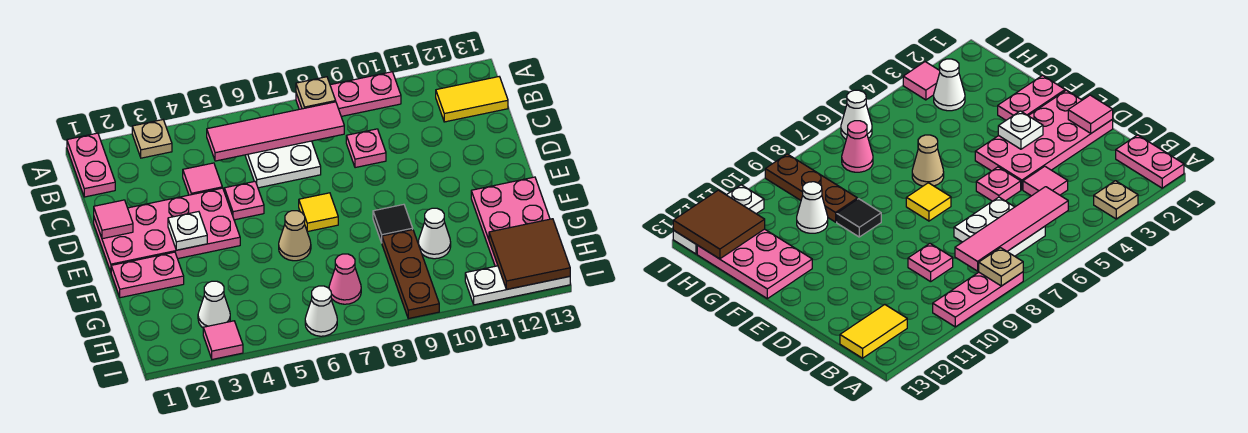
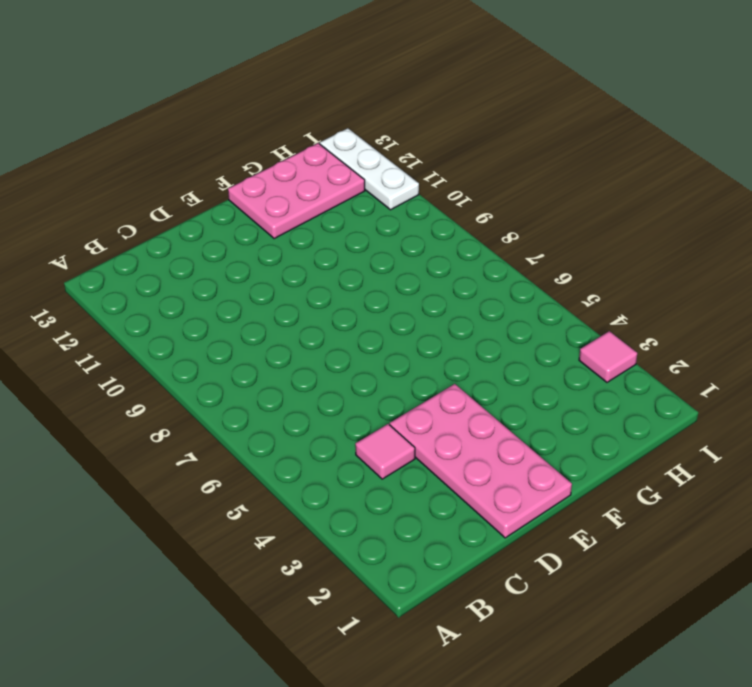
none -> pink 1x2 plate [67,133,115,197]
none -> tan 1x1 plate [132,120,172,158]
none -> pink 1x3 plate [296,72,401,116]

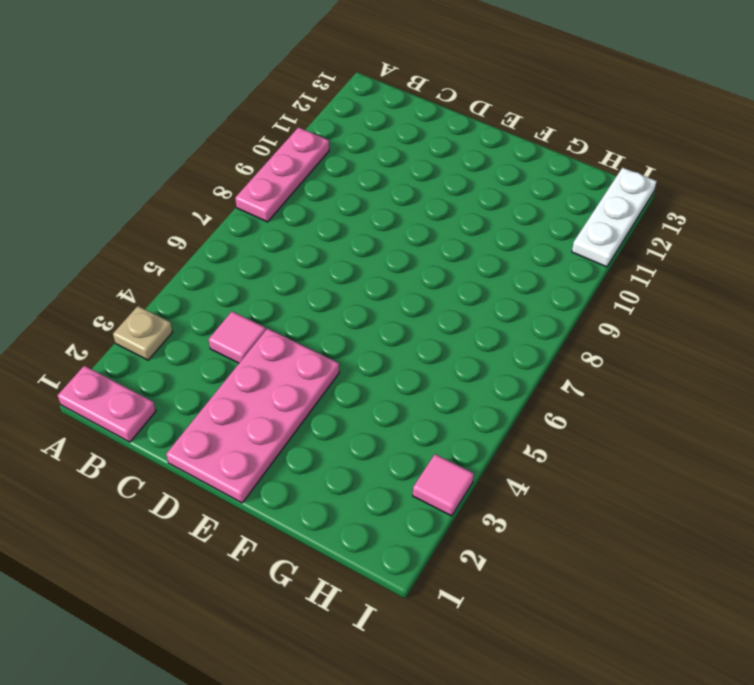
none -> white 2x2 plate [245,141,321,188]
none -> yellow 1x2 tile [436,77,508,122]
none -> pink 1x1 plate [346,129,386,168]

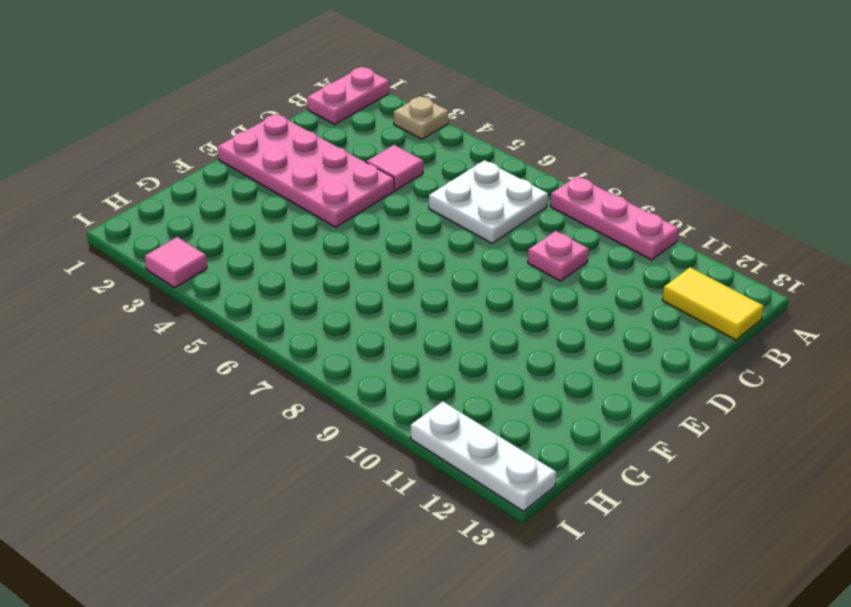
none -> pink 1x1 plate [224,181,264,220]
none -> yellow 1x1 tile [299,193,338,232]
none -> pink 1x2 plate [111,252,184,298]

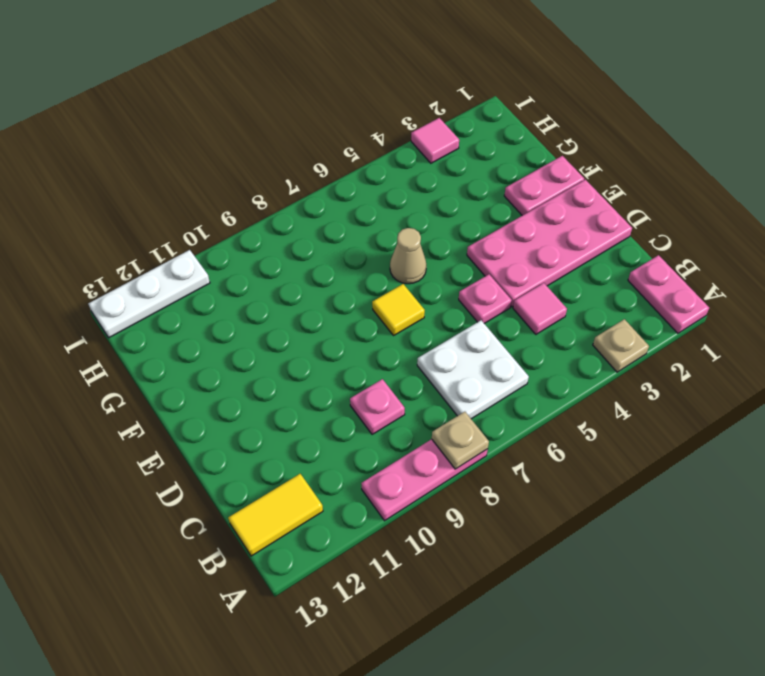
none -> black 1x1 tile [373,204,413,243]
none -> pink 2x3 plate [471,177,550,266]
none -> brown 1x3 plate [382,230,439,319]

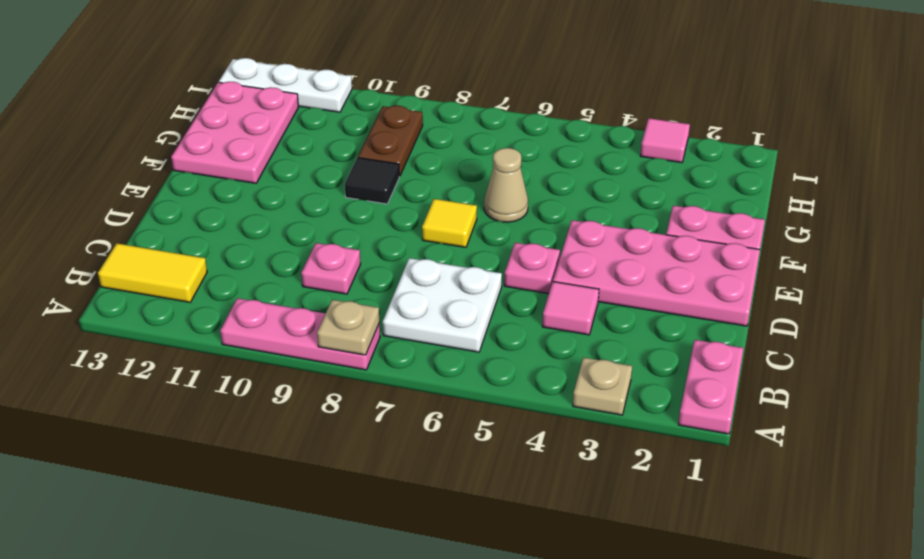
brown 1x2 plate [358,106,423,176] -> brown 1x3 plate [382,230,439,319]
none -> white 1x1 cone [418,208,451,259]
none -> white 1x1 cone [198,281,230,327]
none -> pink 1x1 cone [329,254,361,304]

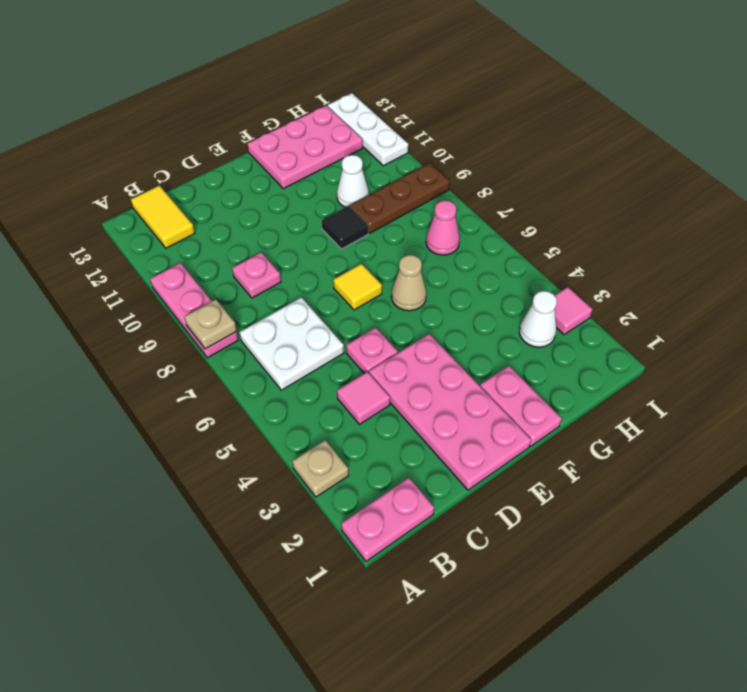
none -> white 1x1 cone [305,286,337,336]
none -> pink 1x4 tile [207,102,344,161]
none -> pink 1x1 tile [94,200,133,239]

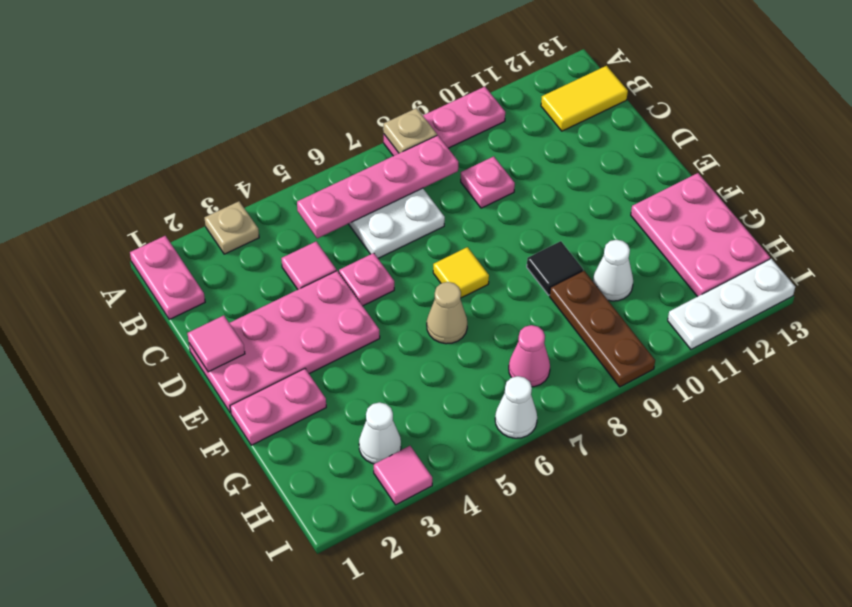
pink 1x4 plate [297,135,458,238] -> pink 1x4 tile [207,102,344,161]
none -> white 1x1 plate [168,212,207,250]
none -> brown 2x2 tile [489,219,570,289]

